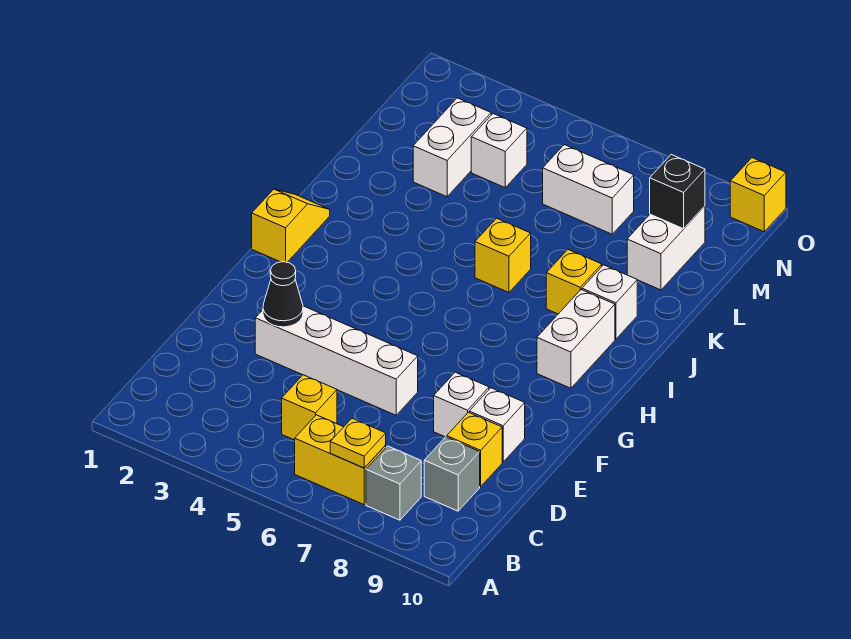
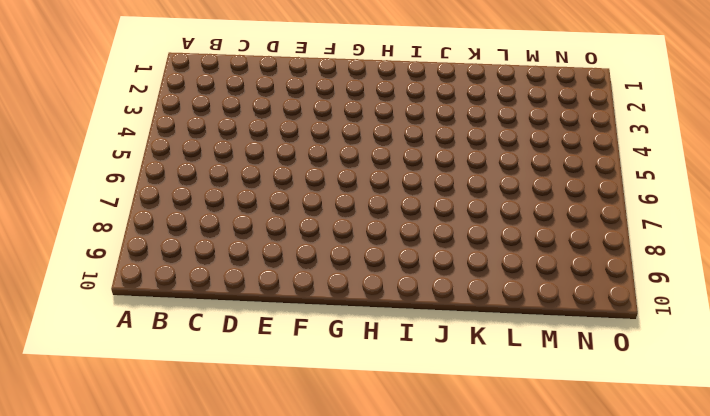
none -> yellow 1x2 brick [295,415,386,504]
none -> grey 1x1 brick [366,446,421,520]
none -> yellow 1x1 brick [282,375,337,440]

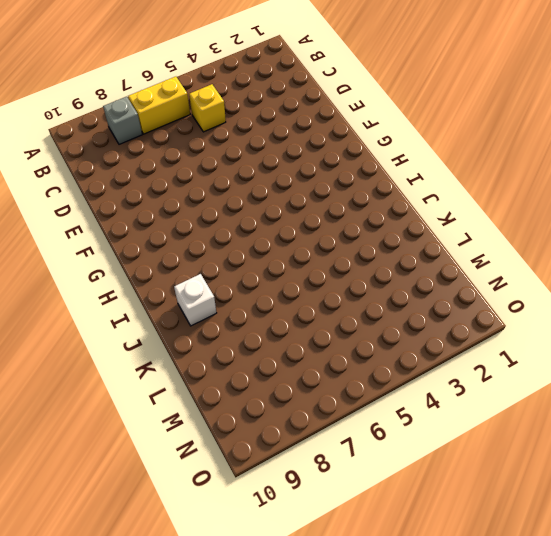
none -> grey 1x1 brick [424,437,480,511]
none -> yellow 1x1 brick [447,412,502,487]
none -> white 1x4 brick [255,306,418,415]

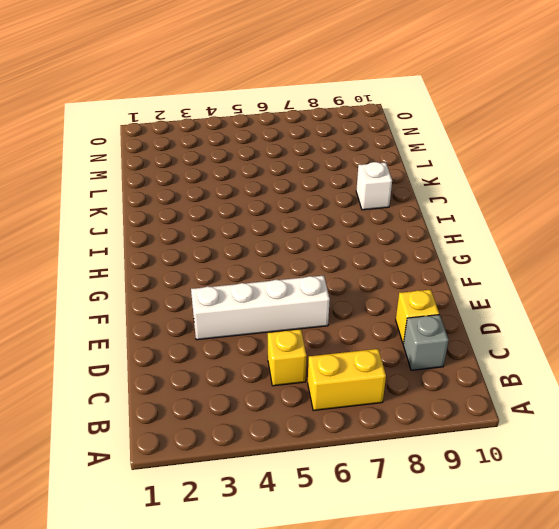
none -> grey 1x1 brick [366,446,421,520]
none -> white 1x1 brick [434,372,489,437]
none -> white 1x1 brick [469,388,525,462]

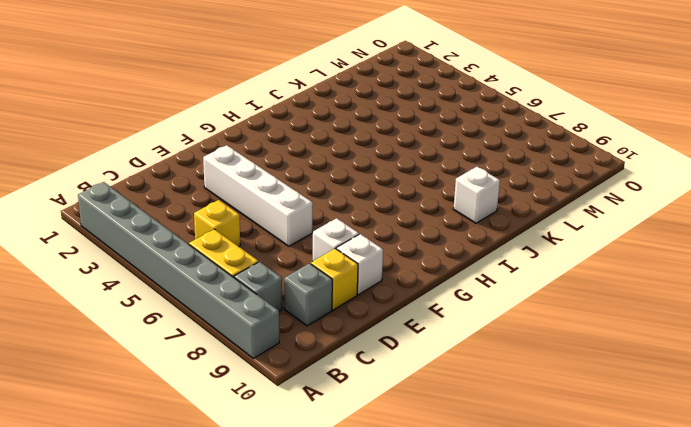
grey 1x8 brick [78,182,279,358] -> none
none -> yellow 1x2 slope [252,189,330,262]
none -> white 1x2 brick [537,290,615,388]
none -> yellow 1x1 brick [475,218,531,292]

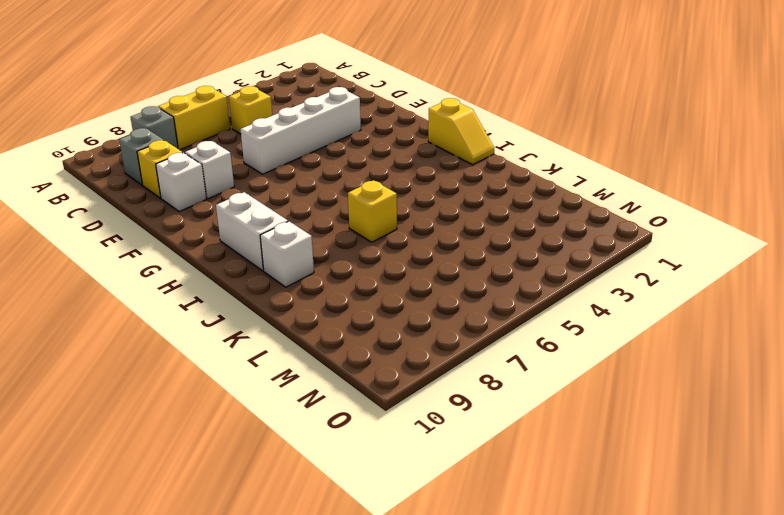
none -> yellow 1x1 brick [546,250,602,314]
none -> white 1x2 brick [413,98,491,197]
none -> white 1x2 brick [627,206,705,290]

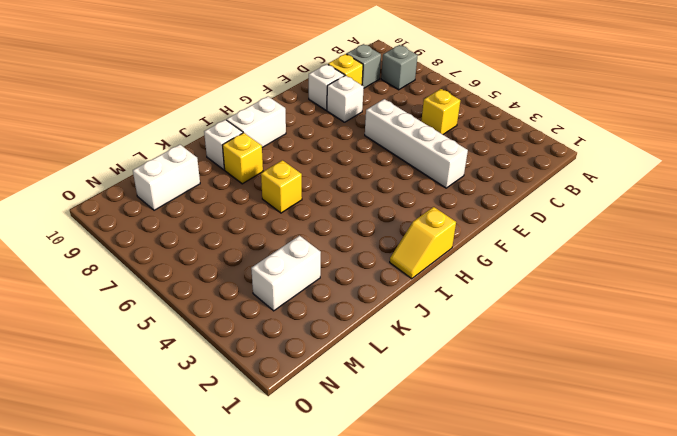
none -> yellow 1x2 brick [295,415,386,504]
none -> white 1x1 brick [471,114,527,187]
none -> white 1x2 brick [543,145,634,234]

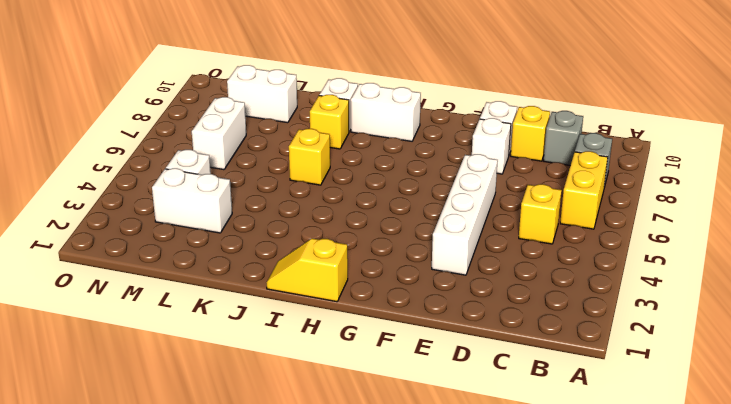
none -> yellow 1x1 brick [730,158,786,232]
none -> yellow 1x1 plate [330,418,386,468]
none -> black 1x1 cone [263,262,303,327]

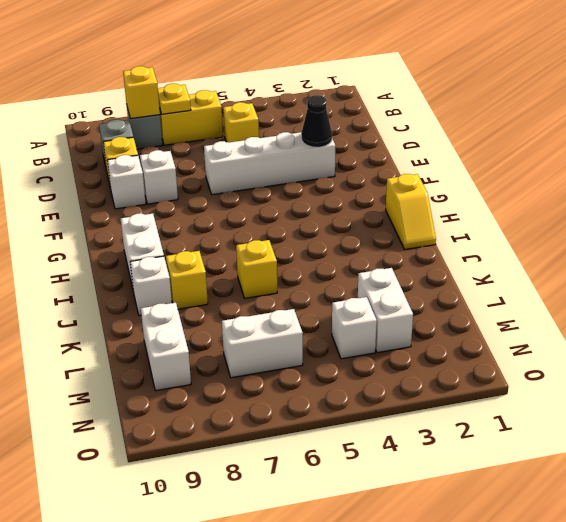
yellow 1x1 brick [123,66,160,119] -> yellow 1x1 brick moved to [730,158,786,232]
none -> black 1x1 brick [650,155,705,229]

